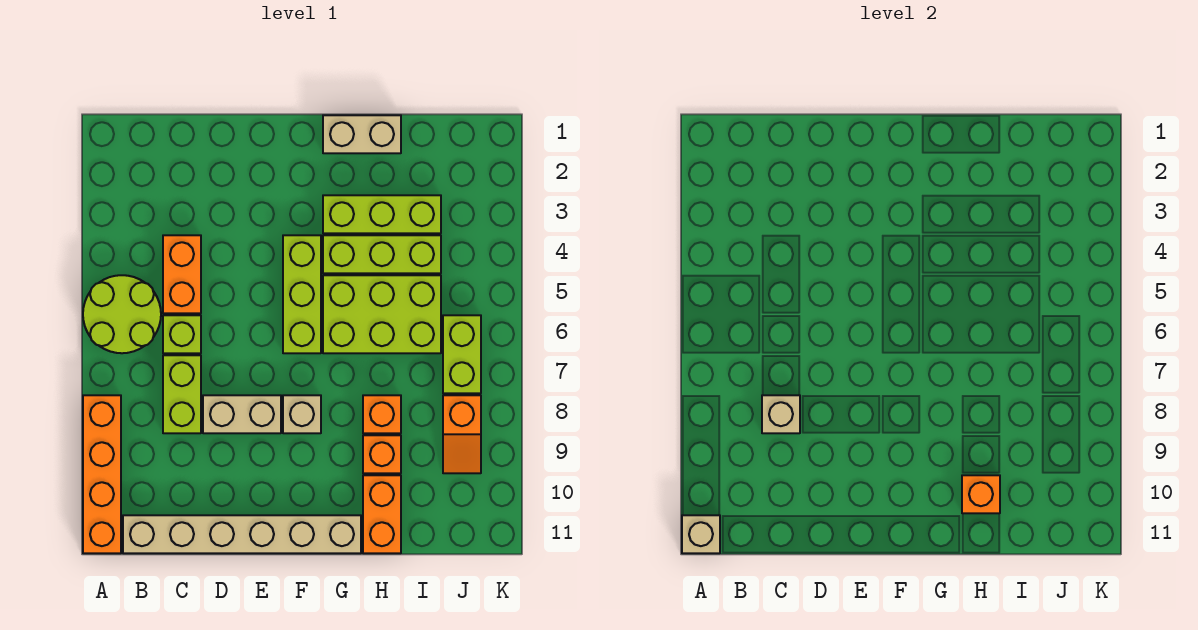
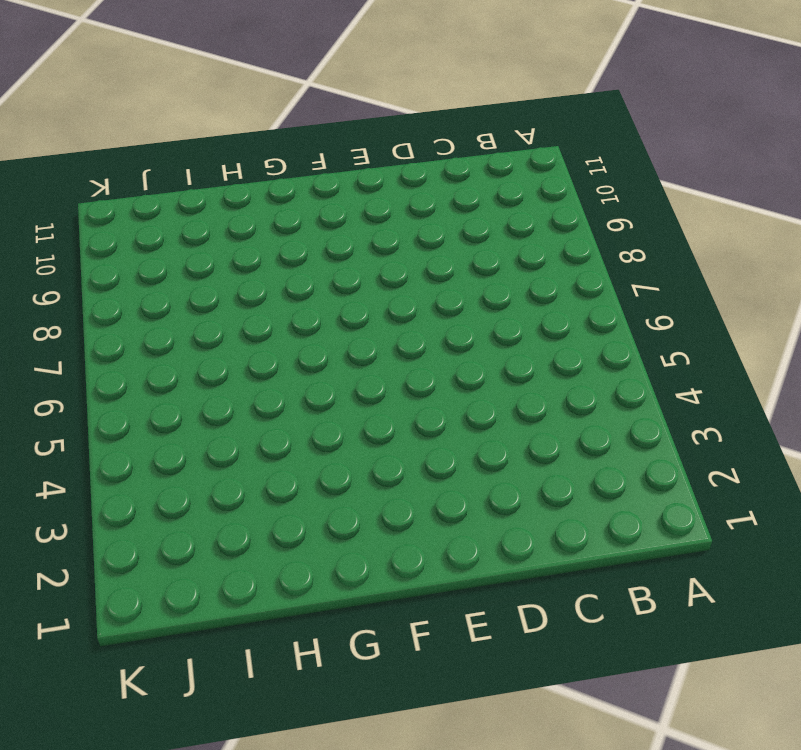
none -> lime 2x2 round brick [83,275,161,353]
none -> orange 1x4 brick [83,395,121,553]
none -> tan 1x6 brick [123,515,361,553]

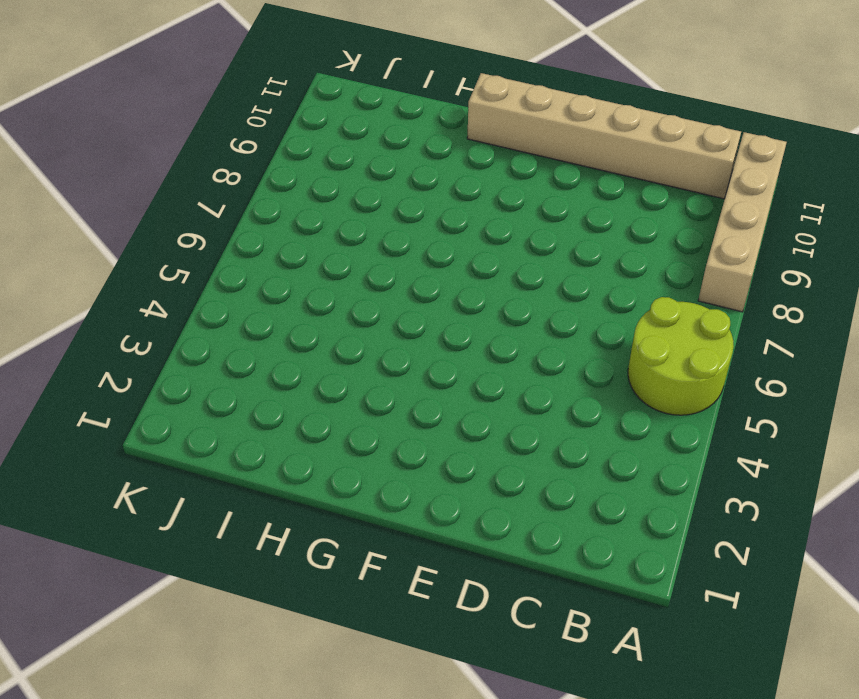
tan 1x4 brick [698,132,787,312] -> orange 1x4 brick [83,395,121,553]
none -> orange 1x2 brick [163,235,201,313]
none -> lime 1x1 brick [163,315,201,353]
none -> lime 1x2 brick [163,355,201,433]

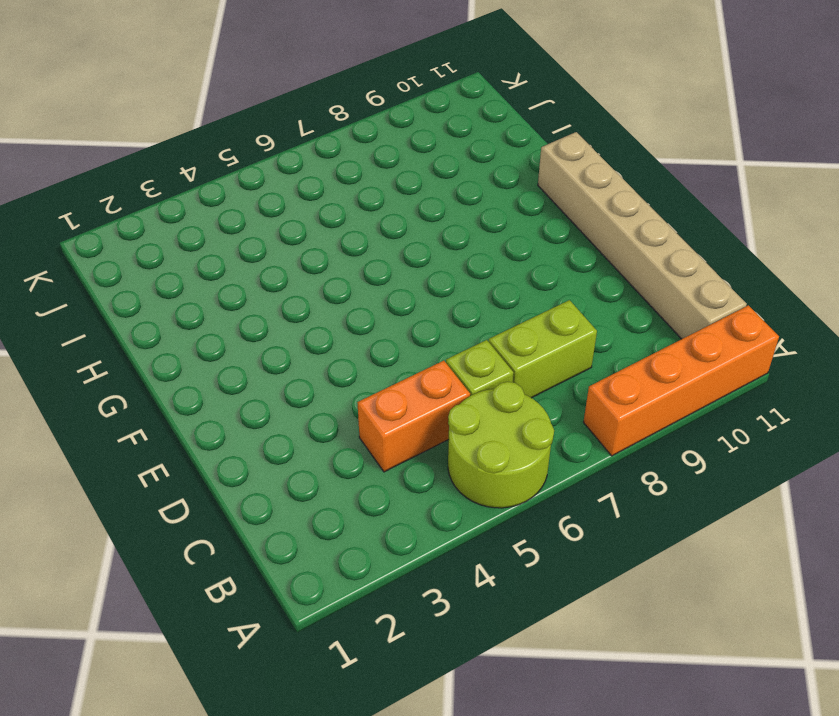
none -> tan 1x2 brick [203,395,281,433]
none -> lime 1x3 brick [283,235,321,353]
none -> tan 1x1 brick [283,395,321,433]

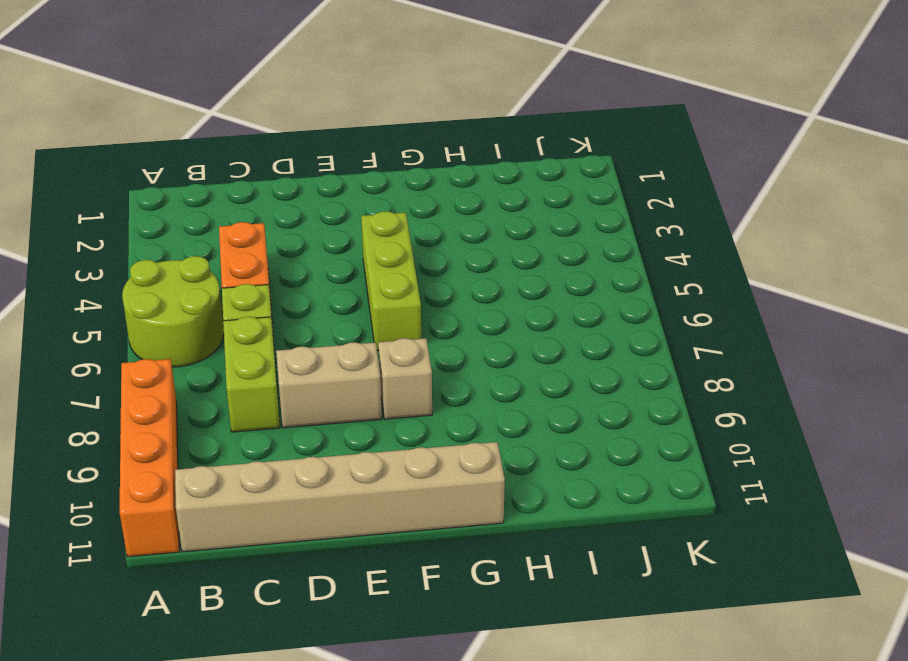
none -> tan 1x2 brick [323,115,401,153]
none -> lime 1x3 brick [323,195,441,233]
none -> lime 1x3 brick [323,235,441,273]

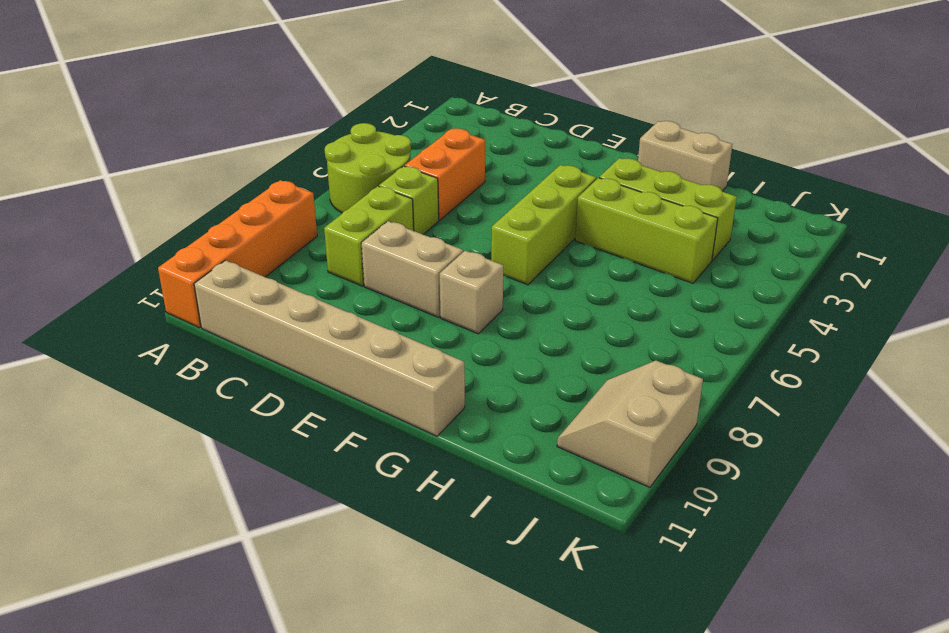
tan 2x2 slope [557,361,703,487] -> orange 1x2 slope [443,395,481,473]
none -> lime 2x3 brick [323,275,441,353]
none -> orange 1x1 brick [363,395,401,433]
none -> orange 1x1 brick [363,435,401,473]

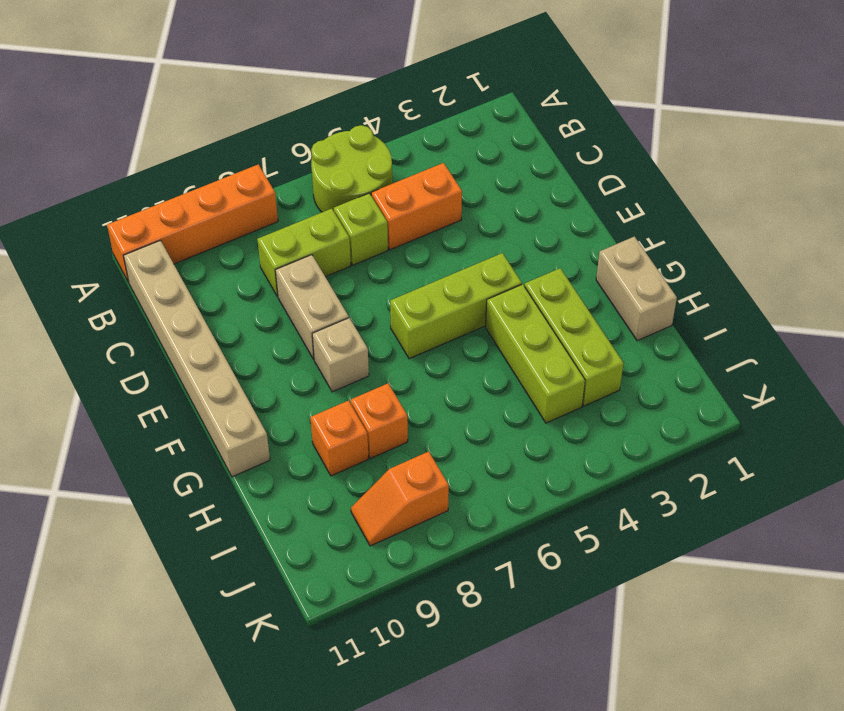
none -> lime 2x3 brick [323,275,441,353]
none -> orange 1x2 brick [363,475,401,553]
none -> lime 1x2 brick [443,315,481,393]

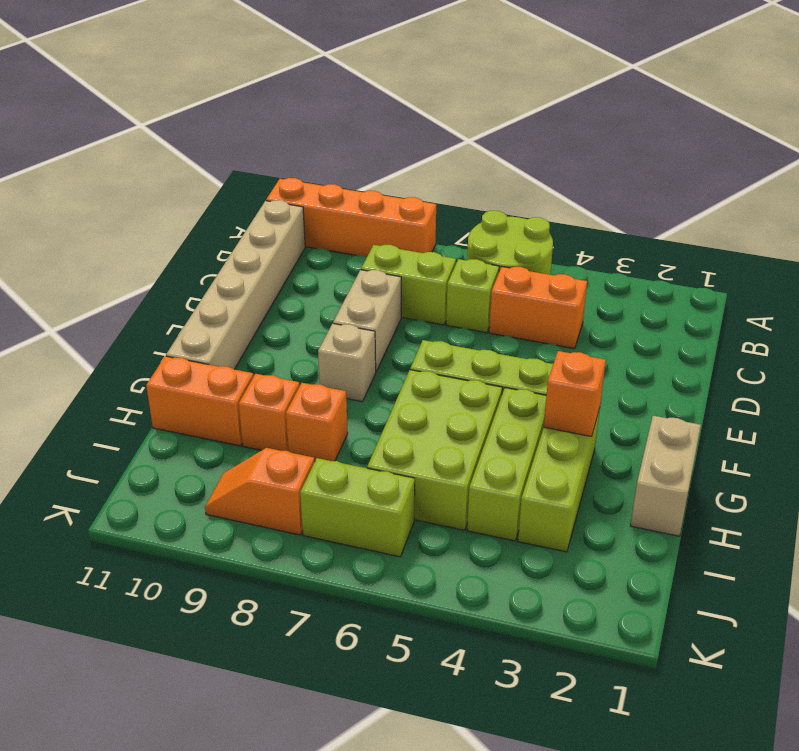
orange 1x1 brick [544,351,606,437] -> orange 1x1 brick moved to [962,475,1000,513]
none -> tan 1x1 brick [682,515,720,553]
none -> tan 1x1 brick [762,395,800,433]

